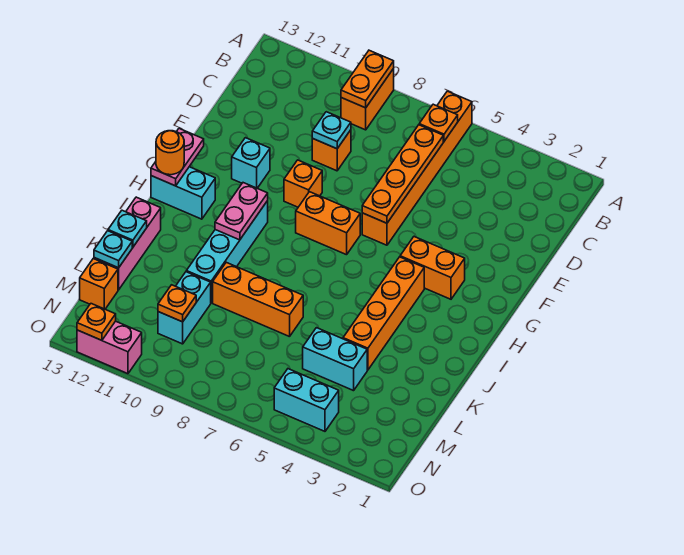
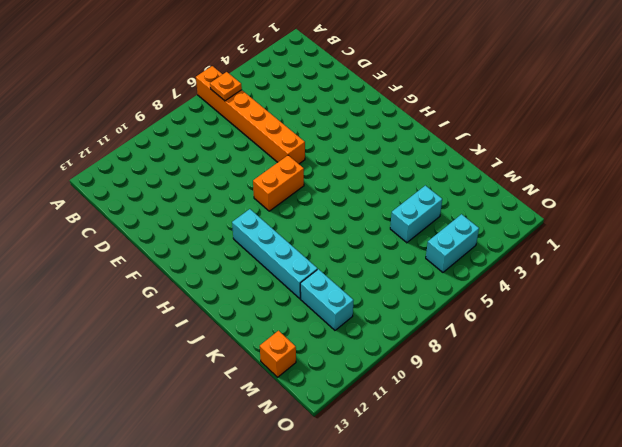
none -> orange 1x2 brick [341,69,394,130]
none -> orange 1x1 brick [312,130,351,171]
none -> orange 1x1 brick [284,160,322,207]

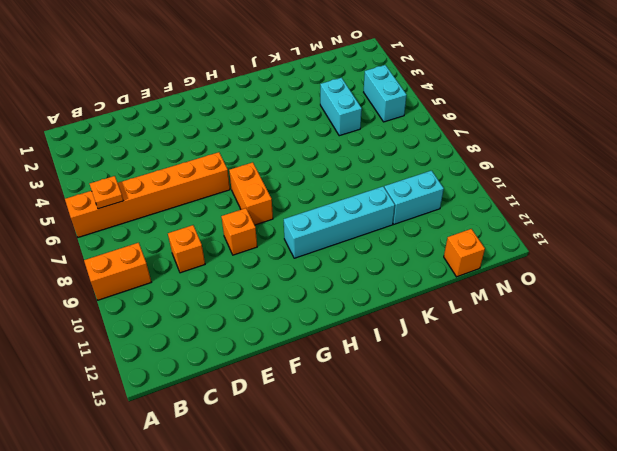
none -> cyan 1x1 brick [232,138,270,188]
none -> orange 1x2 brick [400,237,465,299]
none -> orange 1x4 brick [343,257,424,370]

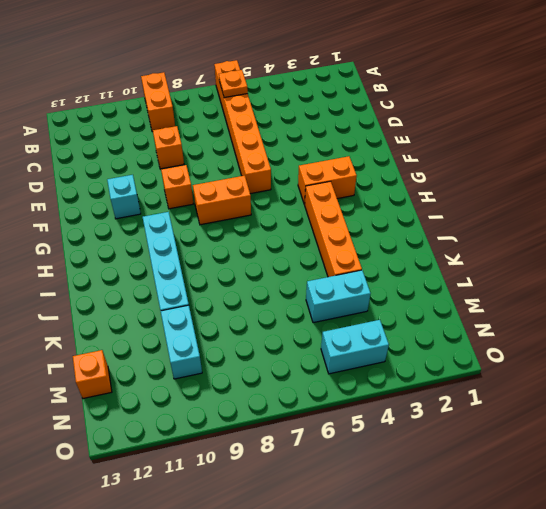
none -> cyan 1x2 brick [151,167,215,219]
none -> pink 1x3 brick [94,197,161,290]
none -> orange 1x3 brick [213,262,303,337]

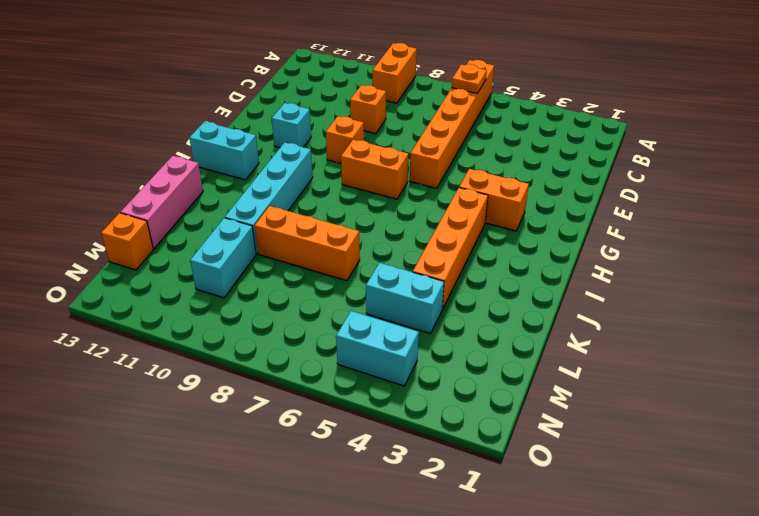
none -> pink 1x2 brick [77,321,142,374]
none -> orange 1x2 plate [341,50,394,108]
none -> orange 1x4 plate [362,125,443,223]

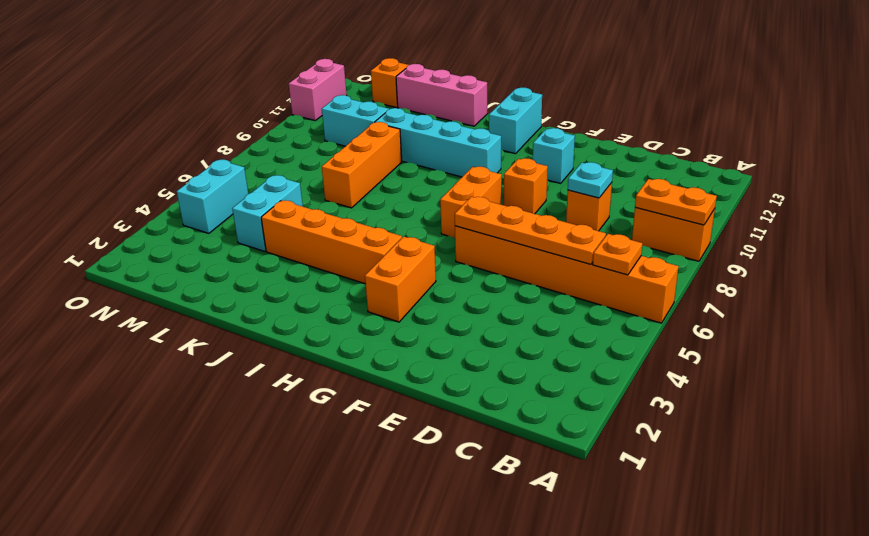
none -> pink 1x2 plate [151,129,204,186]
none -> pink 1x2 plate [215,183,268,240]
none -> cyan 1x1 plate [108,210,147,247]

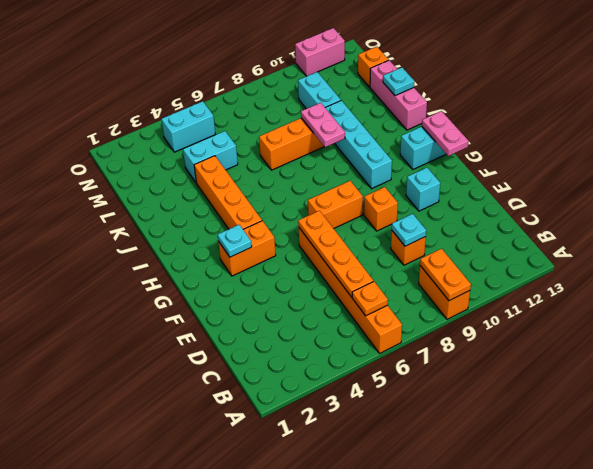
cyan 1x1 plate [218,225,252,257] -> cyan 1x1 plate moved to [94,231,132,268]
pink 1x2 plate [301,103,345,147] -> pink 1x2 plate moved to [215,183,268,240]
none -> orange 1x1 plate [158,285,196,322]
none -> orange 1x1 plate [77,304,116,340]
none -> orange 1x1 round brick [156,131,184,175]

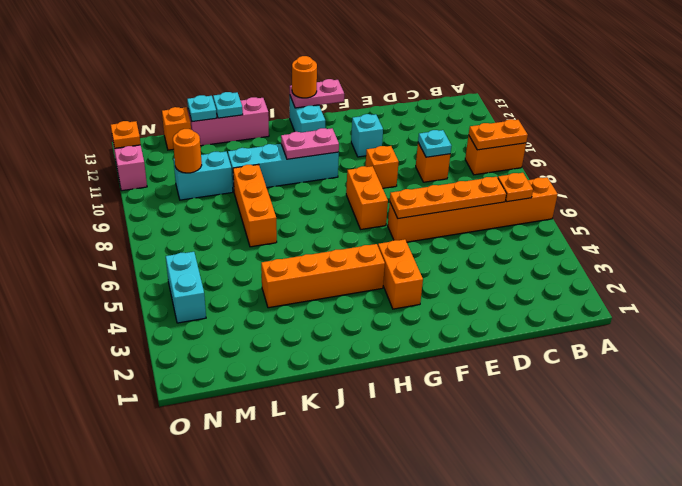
orange 1x1 round brick [173,129,202,173] -> orange 1x1 plate [158,285,196,322]
none -> cyan 1x2 brick [303,328,367,391]

